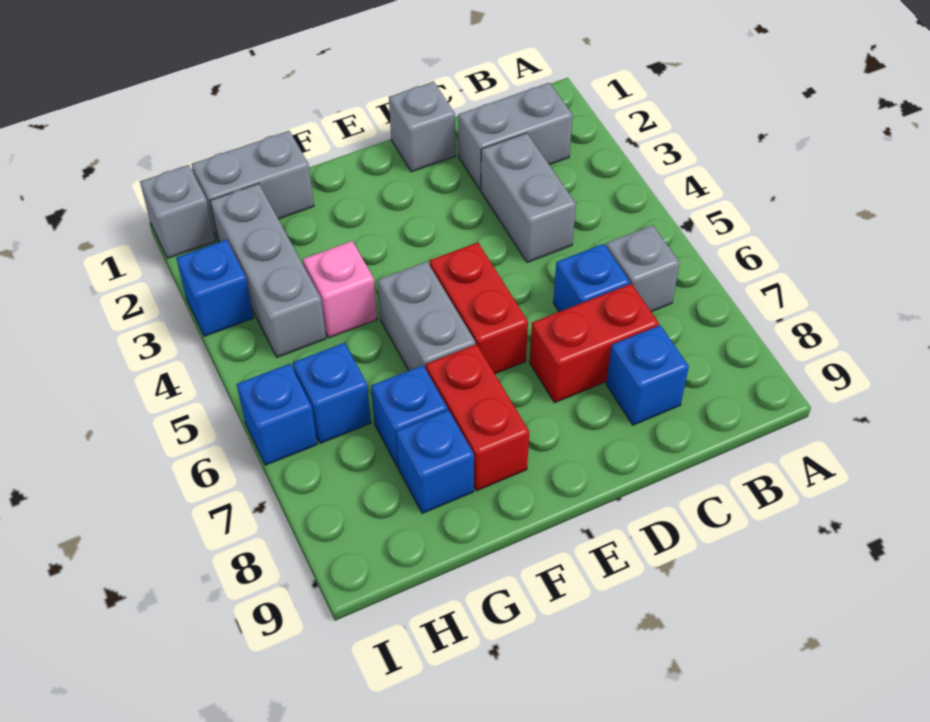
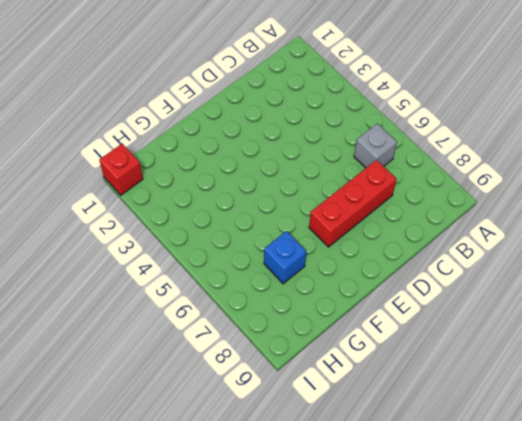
red 1x3 brick [309,160,397,247] -> red 1x2 brick [530,284,659,402]
red 1x1 brick [100,144,143,195] -> grey 1x1 brick [140,165,215,258]
none -> grey 1x2 brick [458,83,573,190]
none -> grey 1x2 brick [481,133,576,262]
none -> blue 1x1 brick [553,244,630,312]

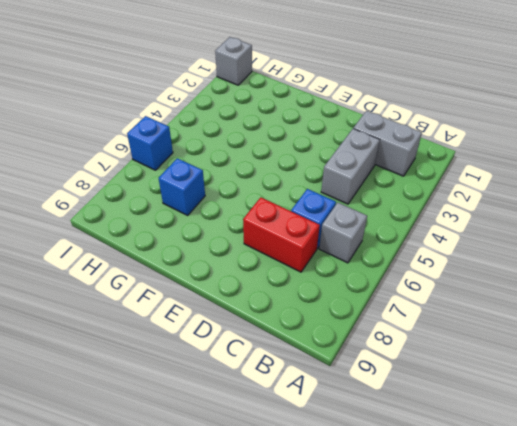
none -> blue 1x1 brick [606,325,689,425]
none -> grey 1x1 brick [389,81,455,172]
none -> red 1x2 brick [430,242,528,374]

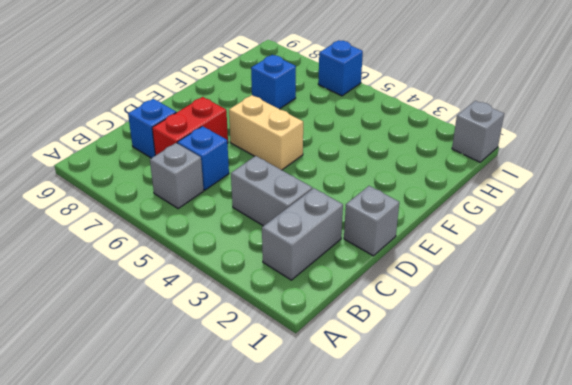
tan 1x2 brick [229,95,303,170] -> red 1x2 brick [430,242,528,374]
none -> grey 1x2 brick [378,261,476,370]
none -> red 1x2 brick [426,344,529,491]
none -> grey 1x2 brick [192,131,314,240]

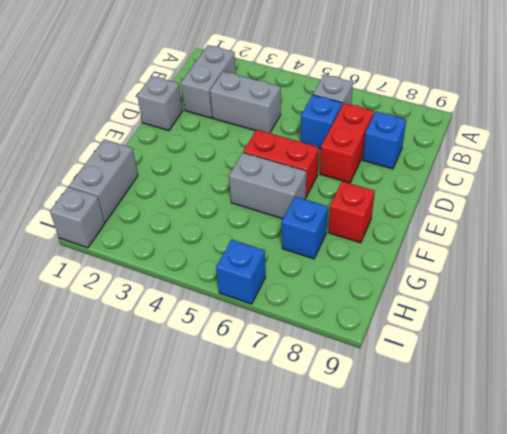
red 1x1 brick [328,181,375,243] -> red 1x2 brick [426,344,529,491]
none -> pink 1x1 brick [303,241,377,338]
none -> blue 1x1 brick [396,410,474,513]
none -> grey 1x3 brick [210,184,326,357]

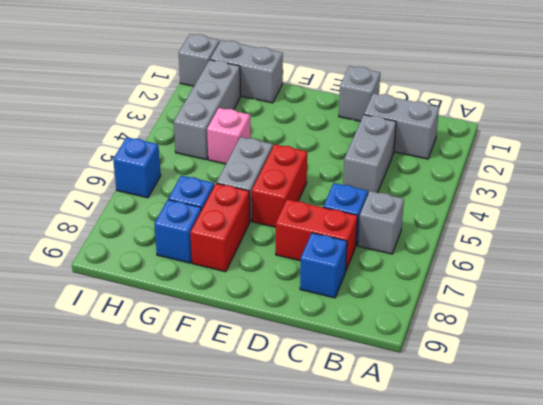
none -> blue 1x1 brick [293,343,371,443]
none -> blue 1x1 brick [176,240,254,336]

